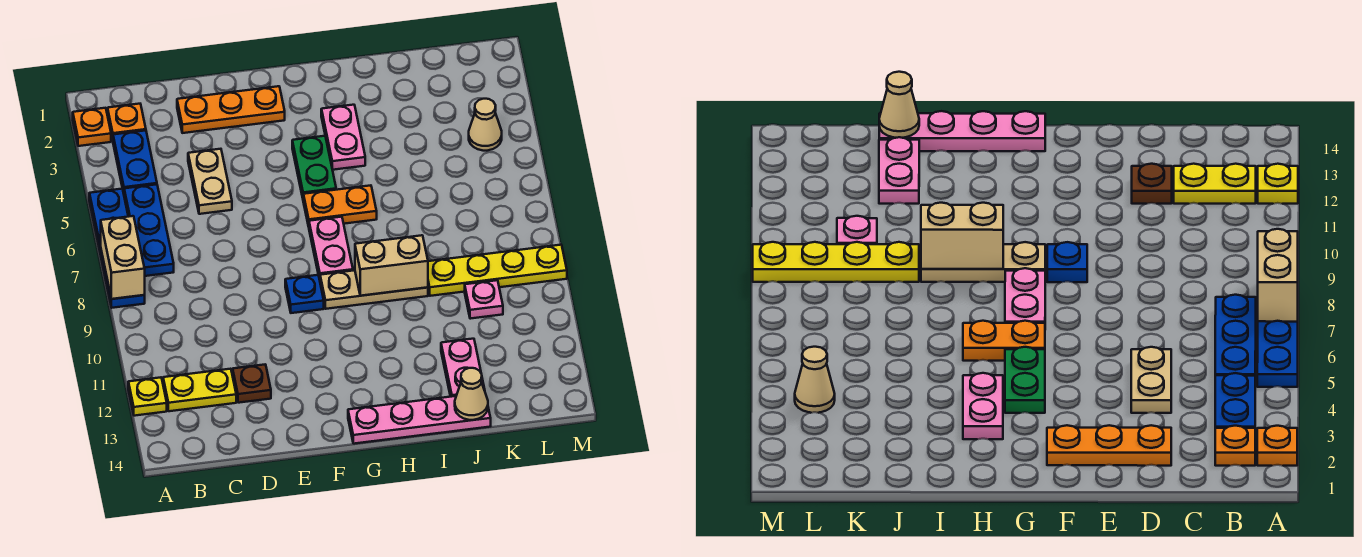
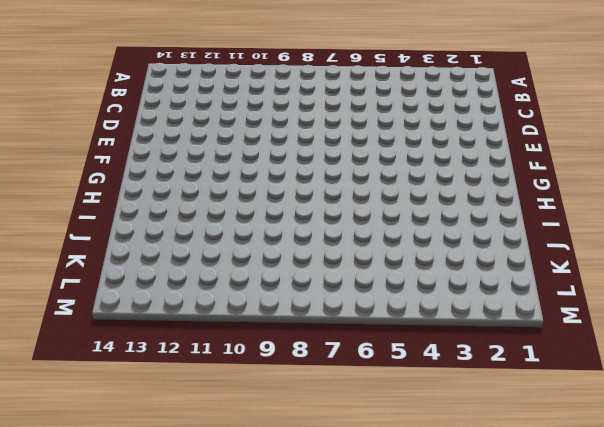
none -> orange 1x1 plate [73,108,111,146]
none -> blue 1x4 plate [89,189,145,308]
none -> yellow 1x1 plate [128,377,167,416]

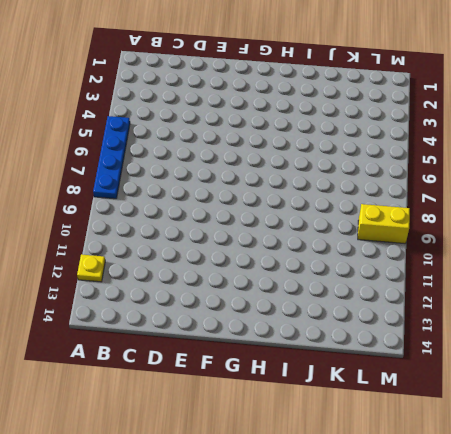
yellow 1x2 brick [358,204,410,244] -> yellow 1x4 plate [428,245,567,296]
none -> orange 1x1 plate [73,108,111,146]
none -> orange 1x1 plate [108,104,146,140]
none -> blue 1x2 plate [113,131,157,193]

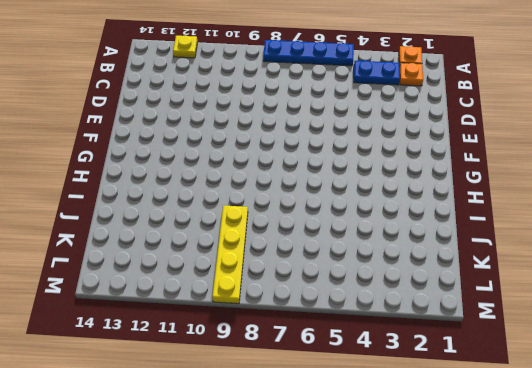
none -> blue 1x3 plate [124,184,174,276]
none -> yellow 1x2 plate [163,369,236,411]
none -> orange 1x3 plate [177,86,285,133]

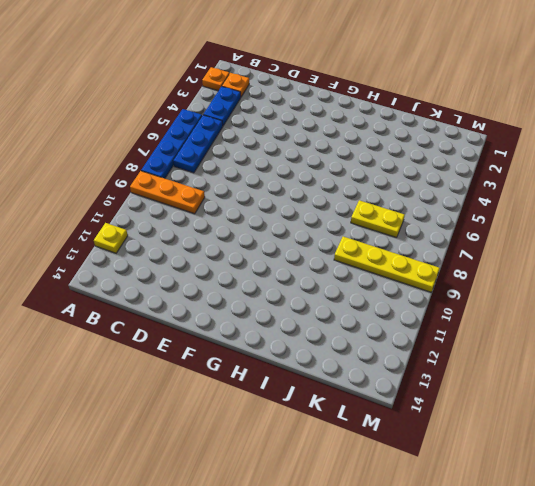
orange 1x3 plate [130,171,205,214] -> orange 1x3 plate moved to [177,86,285,133]
yellow 1x2 plate [351,200,405,238] -> yellow 1x2 plate moved to [163,369,236,411]
none -> tan 1x2 plate [188,149,232,214]
none -> brown 1x1 plate [233,365,271,403]
none -> blue 1x1 plate [285,275,324,313]

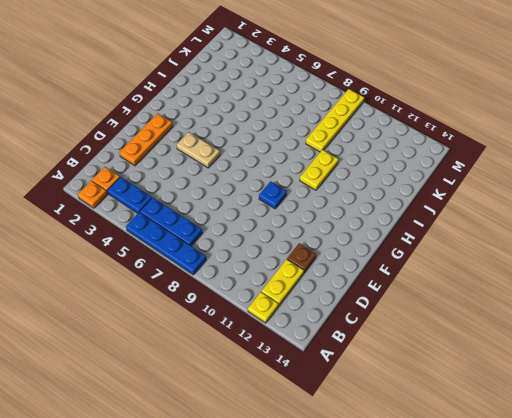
tan 1x2 plate [177,132,220,168] -> tan 1x2 plate moved to [188,149,232,214]
yellow 1x2 plate [300,150,339,190] -> none
none -> green 1x2 plate [292,136,336,198]
none -> orange 1x2 plate [303,185,377,226]
none -> pink 1x2 plate [309,217,353,280]

